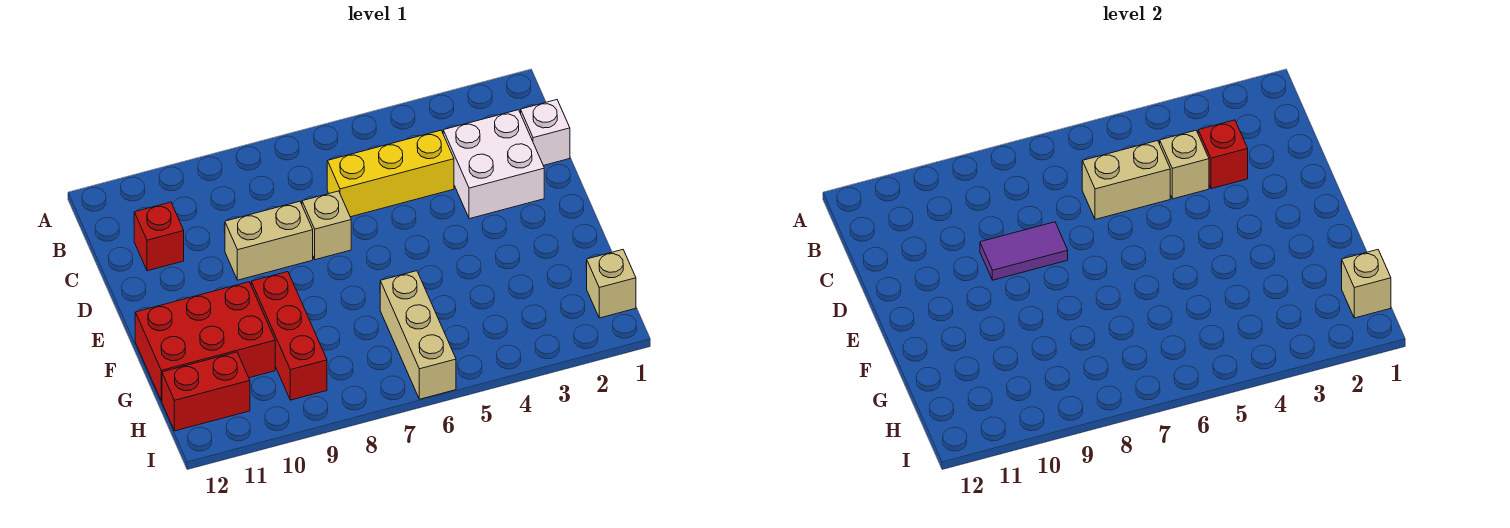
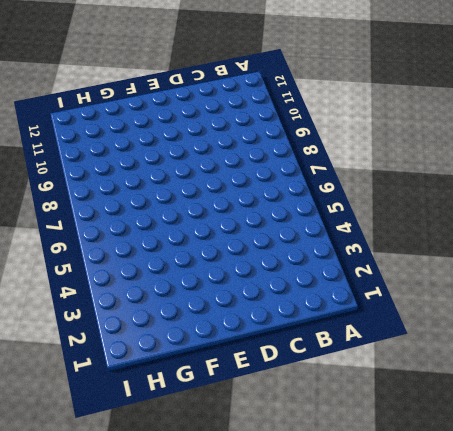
none -> white 1x1 brick [521,100,570,166]
none -> white 2x2 brick [443,110,544,219]
none -> yellow 1x3 brick [327,130,454,217]

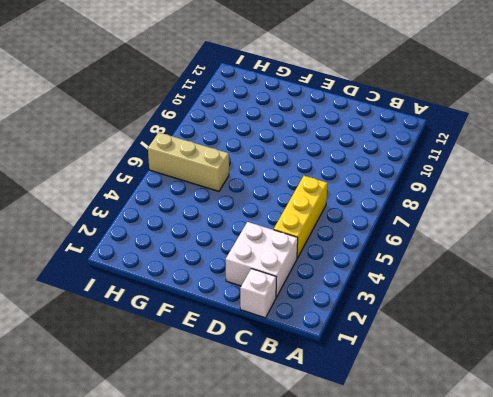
none -> red 1x1 brick [134,202,184,271]
none -> tan 1x1 brick [302,191,351,260]
none -> tan 1x2 brick [225,201,313,280]

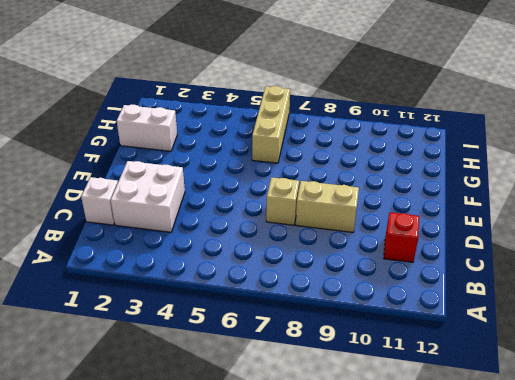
white 1x2 brick [117,105,177,151] -> none
none -> yellow 1x3 brick [327,130,454,217]
none -> red 1x3 brick [251,272,327,400]
none -> red 2x3 brick [135,282,275,401]

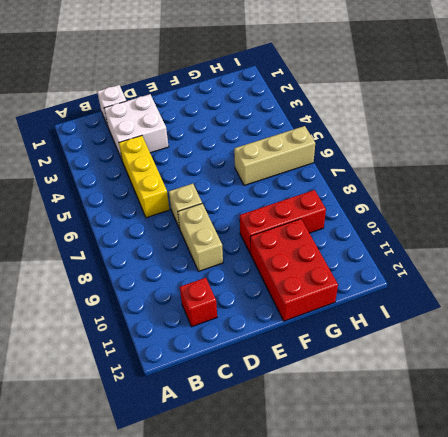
none -> tan 1x1 brick [587,250,636,318]
none -> red 1x2 brick [162,352,250,431]
none -> red 1x1 brick [1198,120,1248,189]

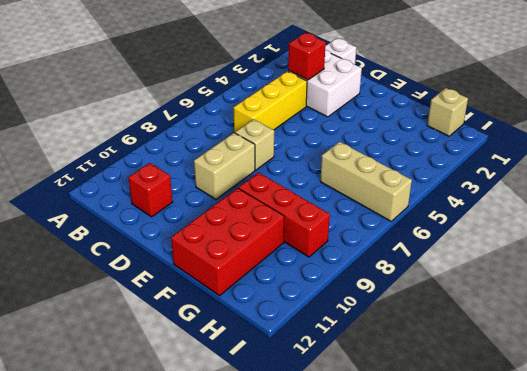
none -> red 1x2 brick [162,352,250,431]
none -> tan 1x1 brick [1160,130,1209,199]
none -> tan 1x2 brick [1082,141,1170,219]

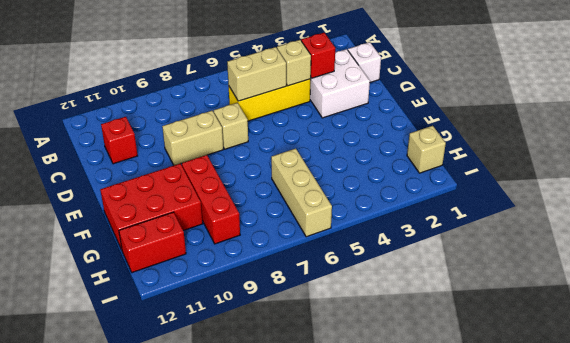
none -> purple 1x2 tile [980,222,1068,280]
none -> tan 1x1 brick [1342,250,1391,318]

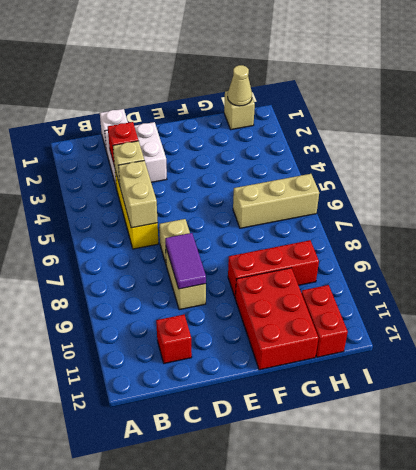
tan 1x1 cone [228,65,252,106] -> tan 1x1 brick [1342,250,1391,318]

